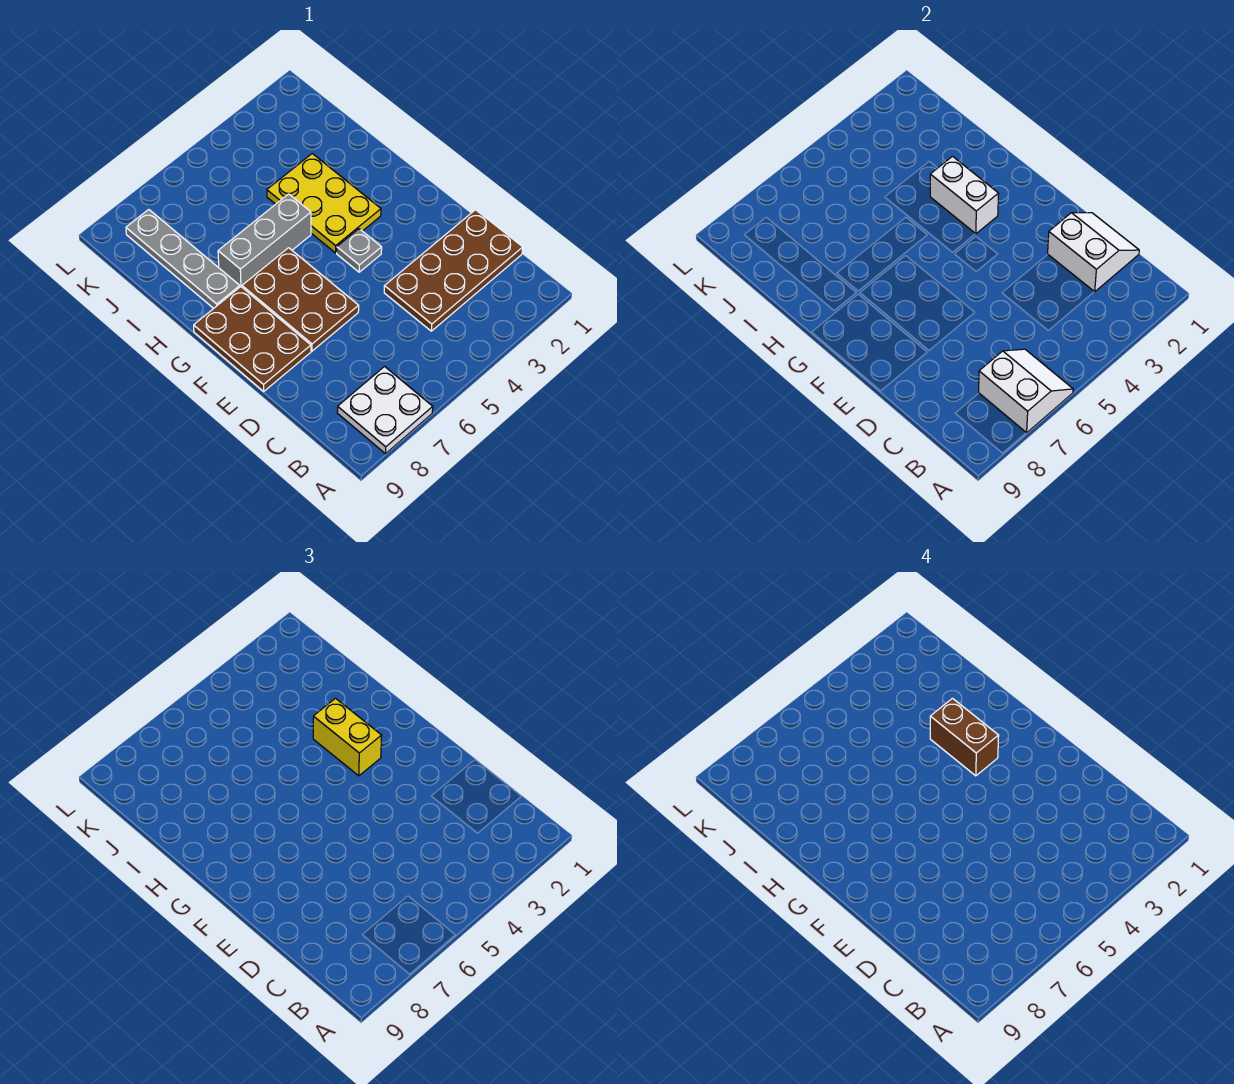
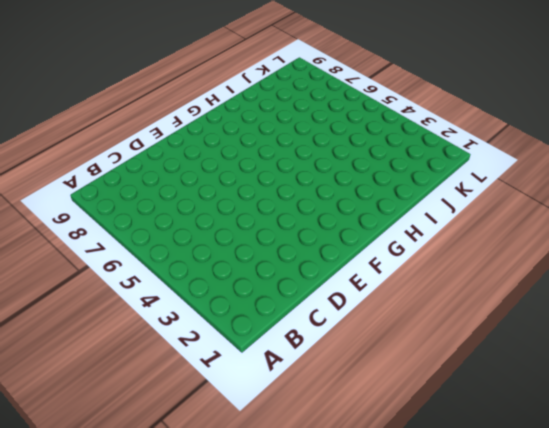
none -> white 2x2 plate [337,367,433,454]
none -> brown 2x4 plate [384,210,523,331]
none -> brown 2x3 plate [242,248,359,351]

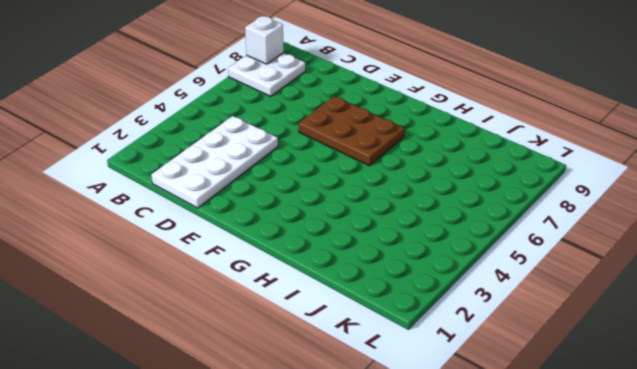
white 1x1 brick [245,16,284,64] -> none
white 2x4 plate [151,116,278,208] -> brown 2x4 plate [384,210,523,331]
none -> brown 2x3 plate [194,287,311,391]
none -> grey 1x1 plate [337,229,382,272]
none -> yellow 2x3 plate [267,154,381,253]

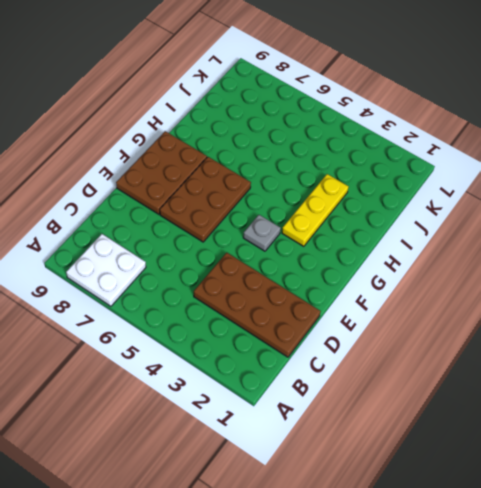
yellow 1x3 plate [282,174,349,246] -> yellow 2x3 plate [267,154,381,253]
none -> grey 1x3 brick [218,194,311,287]
none -> grey 1x4 plate [126,210,240,308]
none -> white 2x2 slope [979,349,1073,433]

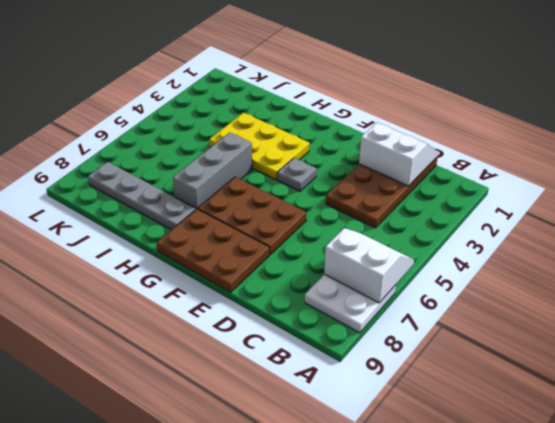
none -> white 1x2 brick [930,156,999,234]
none -> yellow 1x2 brick [313,698,382,776]
none -> brown 1x2 brick [930,698,999,776]

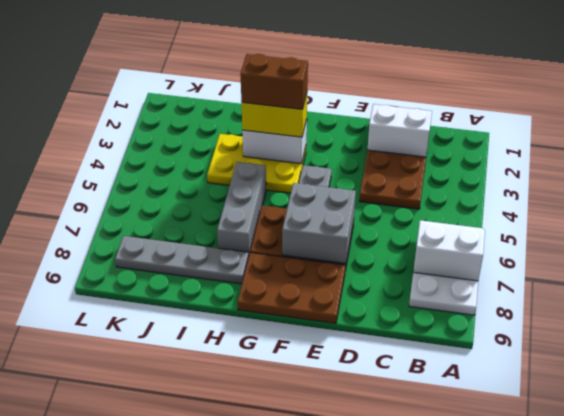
grey 2x2 brick [282,183,356,264] -> none

